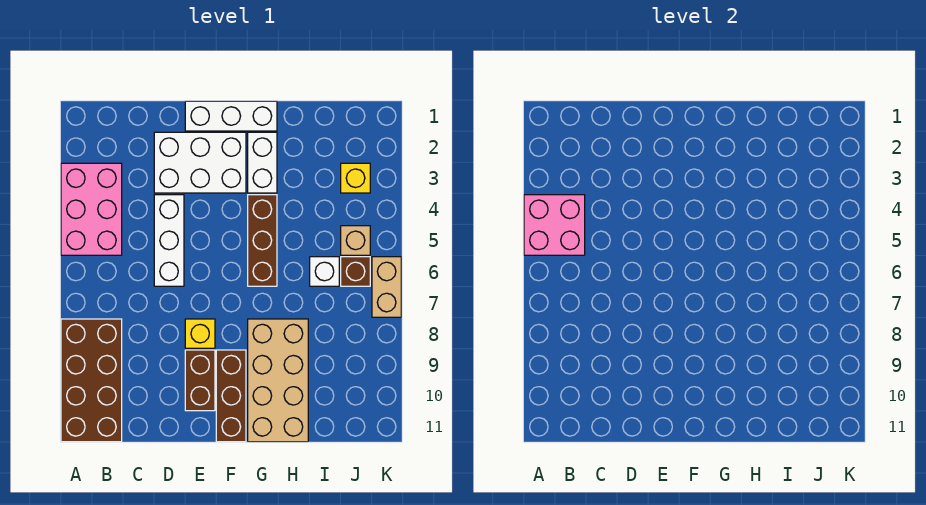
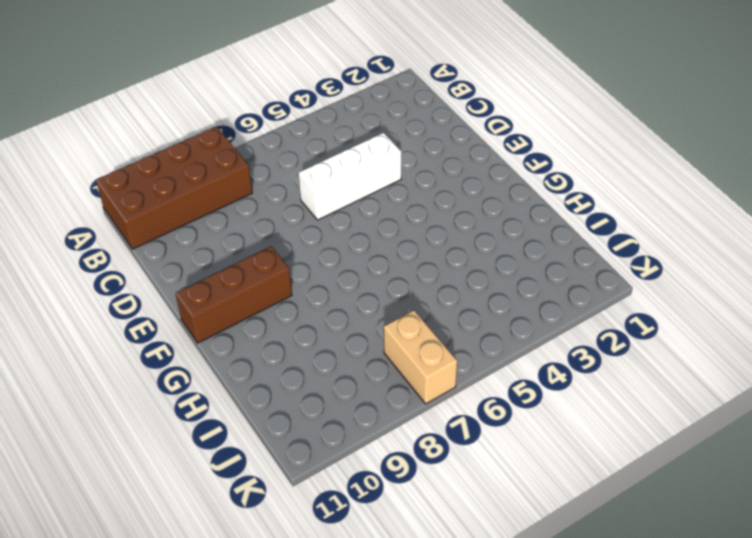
tan 1x2 brick [384,310,457,404] -> tan 1x2 brick turned to [372,257,401,317]
none -> pink 2x3 brick [61,163,122,255]
none -> white 2x3 brick [154,132,246,193]
none -> white 1x3 brick [185,101,277,131]

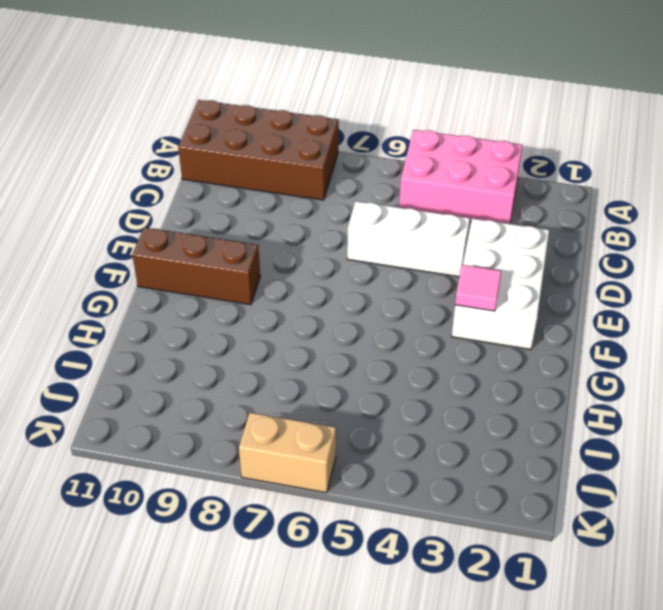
pink 1x1 tile [455,265,501,311] -> none
none -> white 1x3 brick [185,101,277,131]
none -> yellow 1x1 brick [185,319,215,348]
none -> brown 1x2 brick [185,350,215,411]

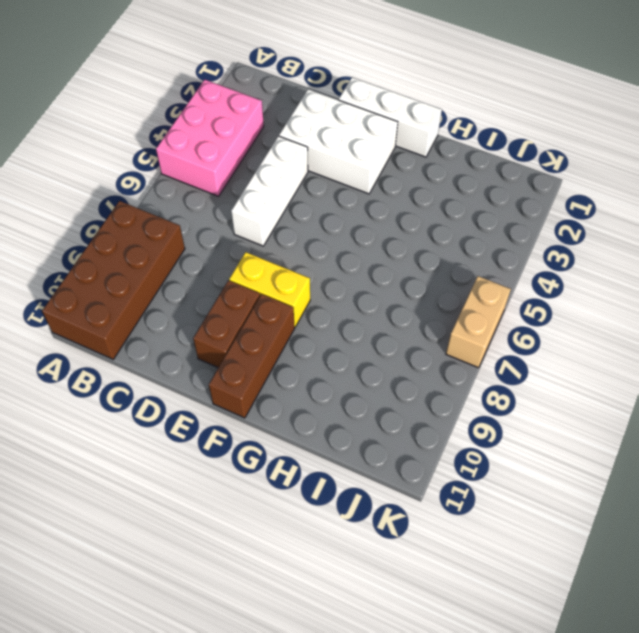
yellow 1x2 brick [229,252,310,327] -> yellow 1x1 brick [185,319,215,348]
none -> white 1x2 brick [248,132,277,193]
none -> brown 1x3 brick [248,195,277,286]
none -> tan 2x4 brick [248,319,308,442]

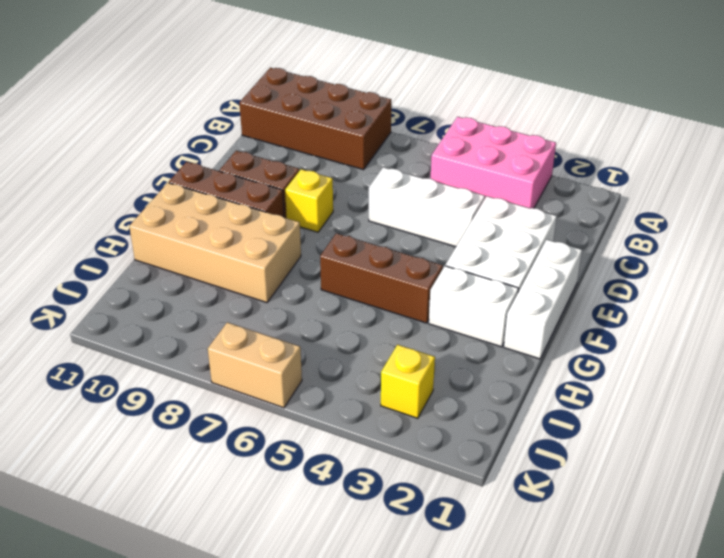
none -> white 1x1 brick [310,257,339,286]
none -> tan 1x1 brick [341,226,370,255]
none -> brown 1x1 brick [341,257,370,286]

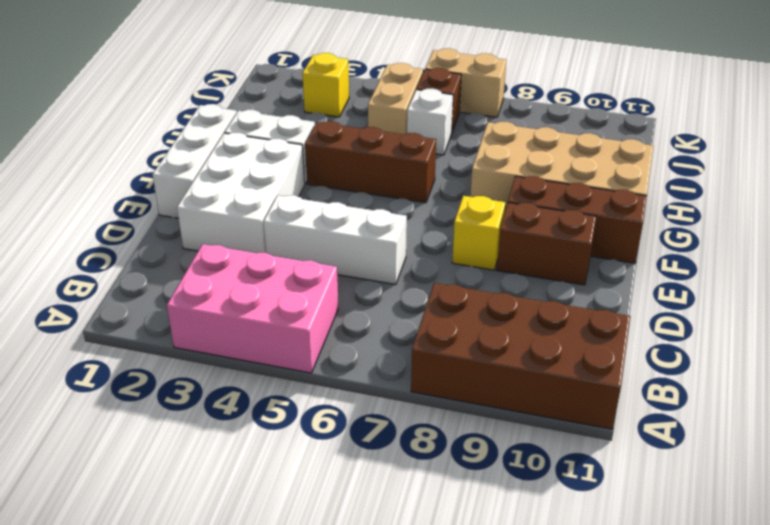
tan 1x2 brick [368,63,423,134] -> tan 1x1 brick [341,226,370,255]
none -> pink 2x2 brick [524,195,585,255]

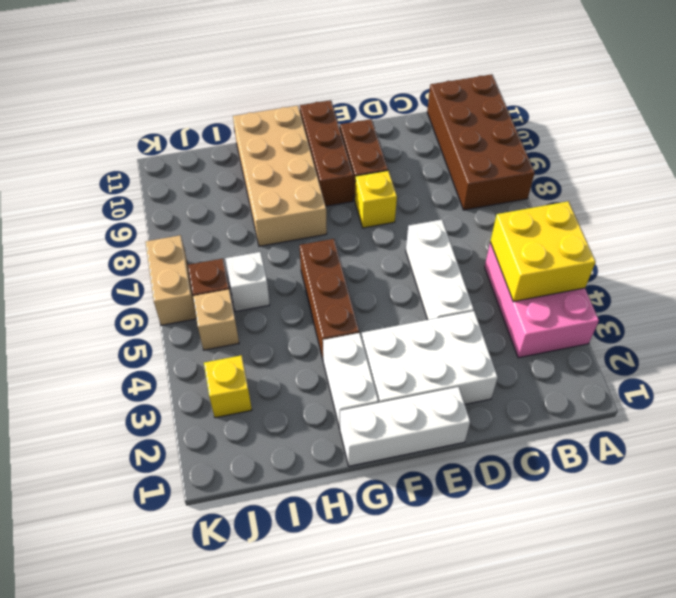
yellow 2x2 brick [490,201,596,302] -> pink 2x2 brick [524,195,585,255]

